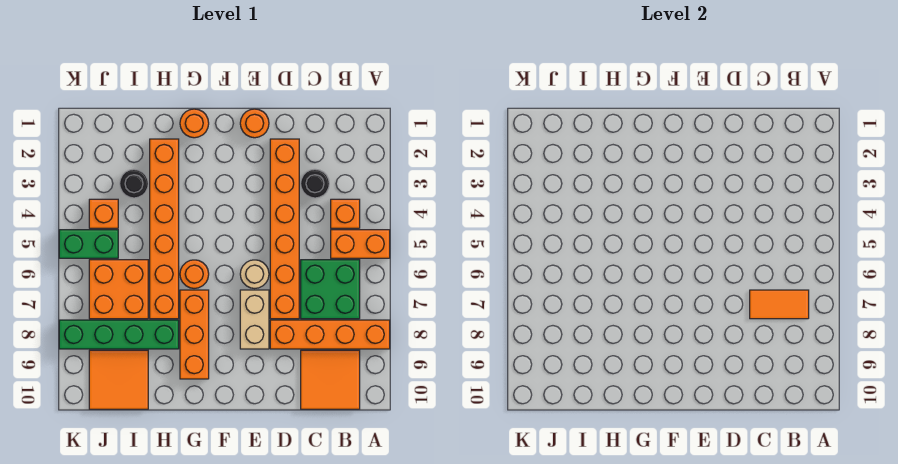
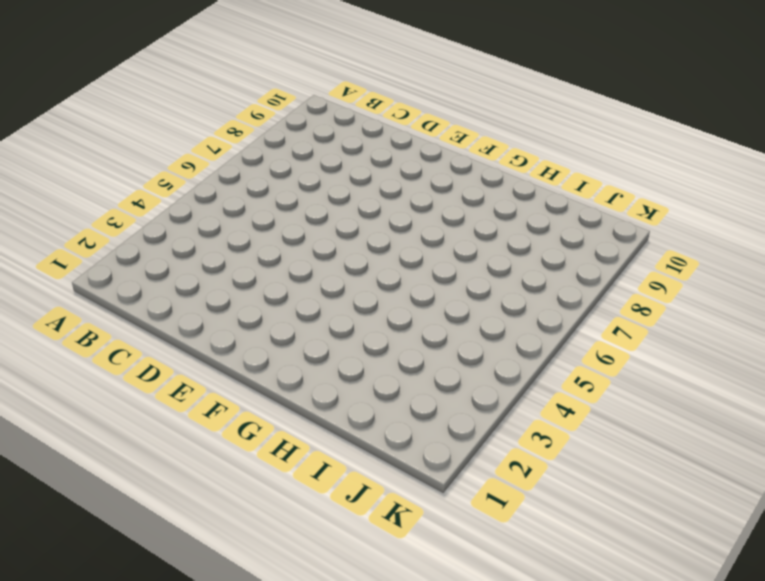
none -> orange 1x2 brick [331,230,390,258]
none -> orange 1x4 brick [270,320,390,349]
none -> orange 1x1 brick [331,199,360,228]

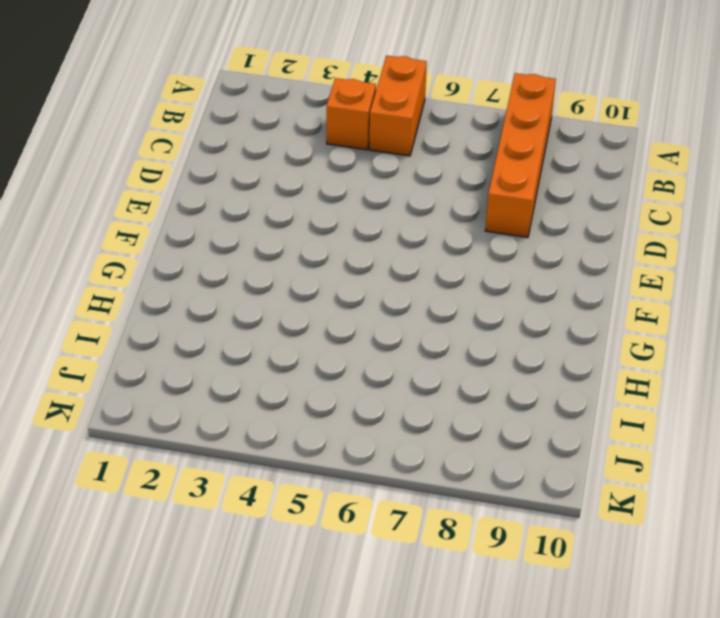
none -> green 2x2 brick [301,260,360,319]
none -> orange 2x2 tile [301,350,360,409]
none -> black 1x1 round brick [301,169,329,198]

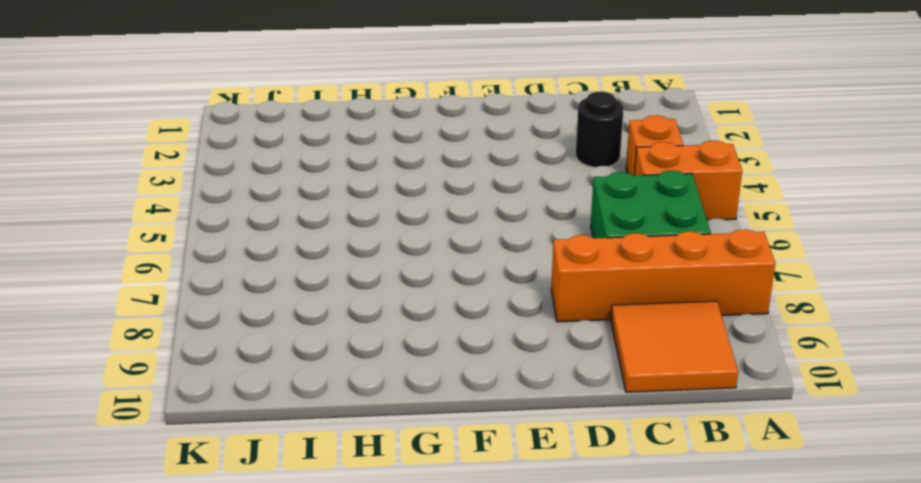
none -> orange 1x6 brick [270,139,299,319]
none -> orange 1x1 round brick [240,109,269,138]
none -> tan 1x1 round brick [240,260,269,288]

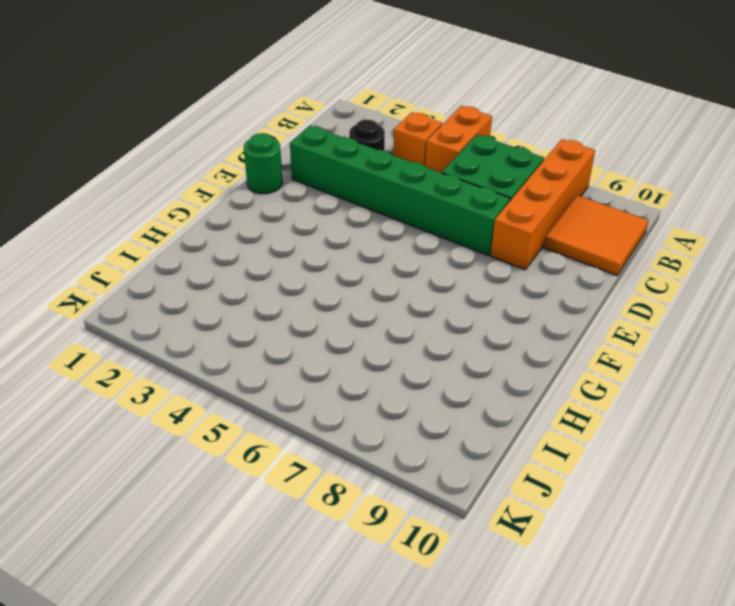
green 1x6 brick [290,126,510,256] -> orange 1x6 brick [270,139,299,319]
green 1x1 round brick [244,133,282,194] -> orange 1x1 round brick [240,109,269,138]
none -> tan 1x1 round brick [240,260,269,288]
none -> tan 1x2 brick [240,290,269,349]
none -> orange 1x1 round brick [180,109,209,138]

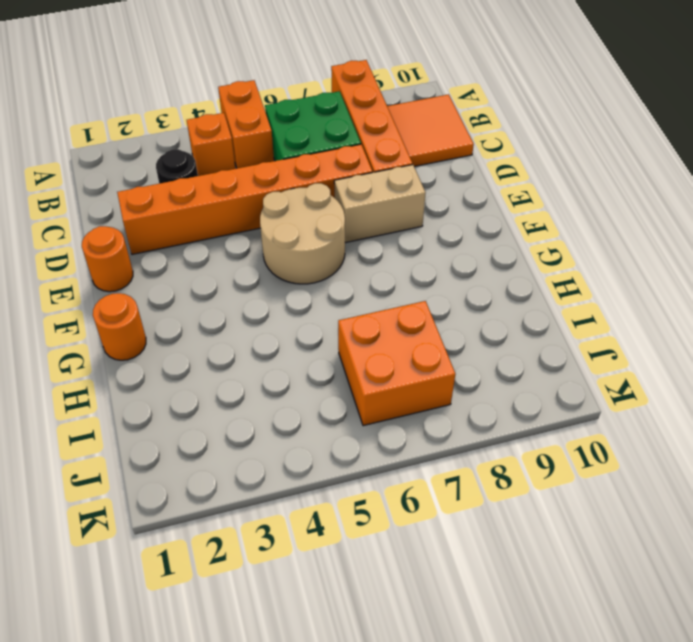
tan 2x2 round brick [260,183,345,284] -> tan 1x1 round brick [240,260,269,288]
none -> orange 1x1 round brick [180,260,209,288]
none -> orange 1x3 brick [180,290,209,379]
none -> orange 1x6 brick [150,139,179,319]

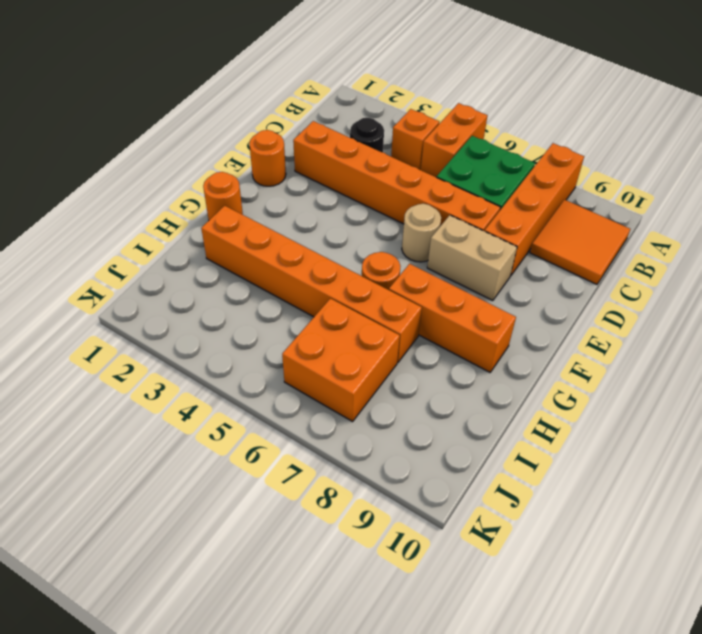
none -> green 1x4 brick [59,320,179,349]
none -> black 1x1 round brick [120,169,148,198]
none -> orange 2x2 tile [89,350,148,409]

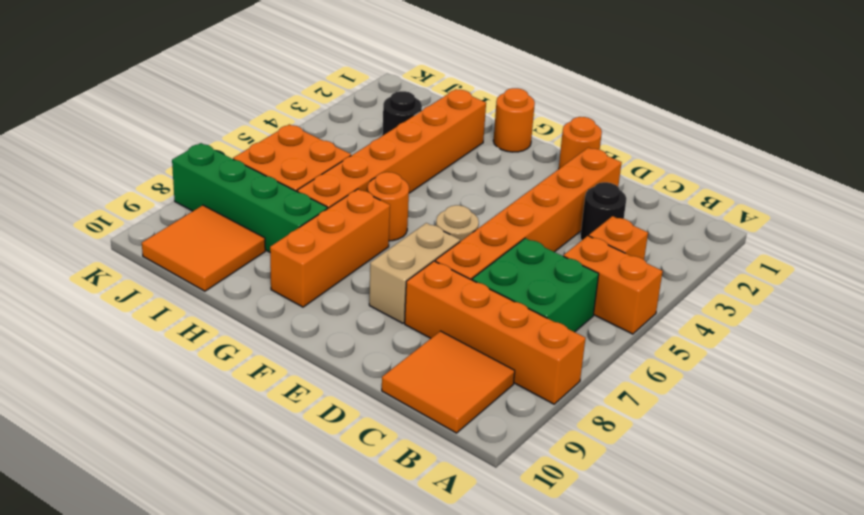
none -> orange 1x1 brick [89,199,118,228]
none -> green 1x2 brick [59,230,118,258]
none -> orange 1x2 tile [750,290,809,319]

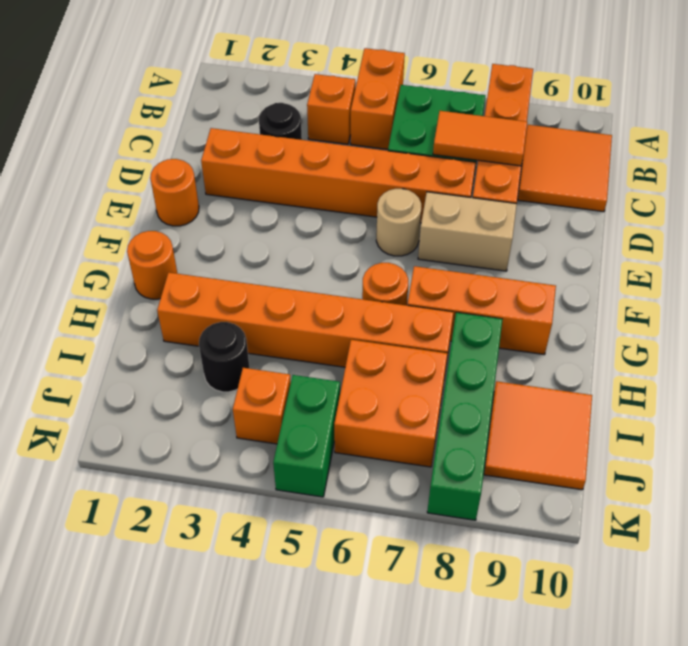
orange 1x2 tile [433,111,527,166] -> orange 1x2 tile turned to [750,290,809,319]

